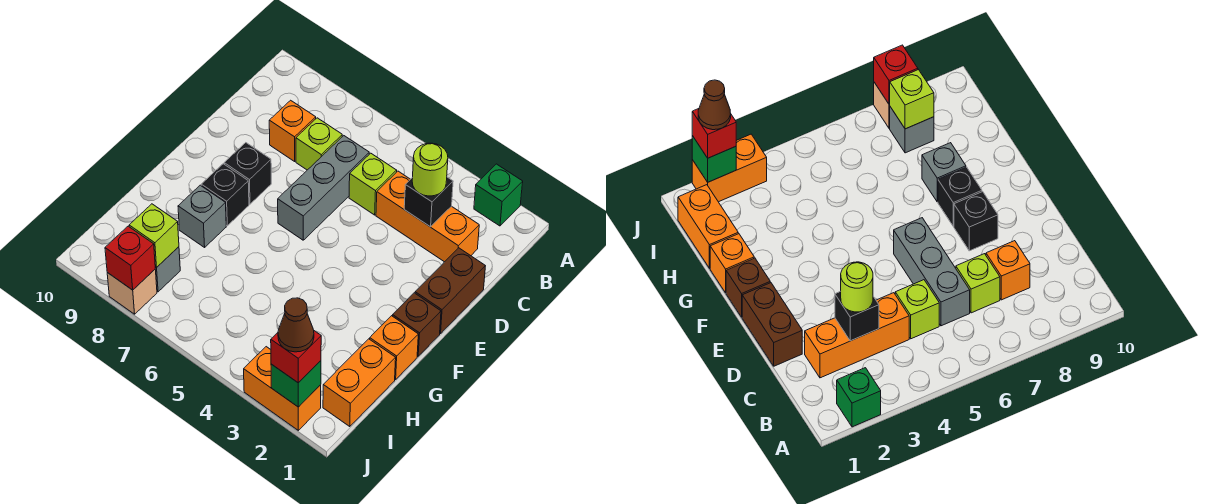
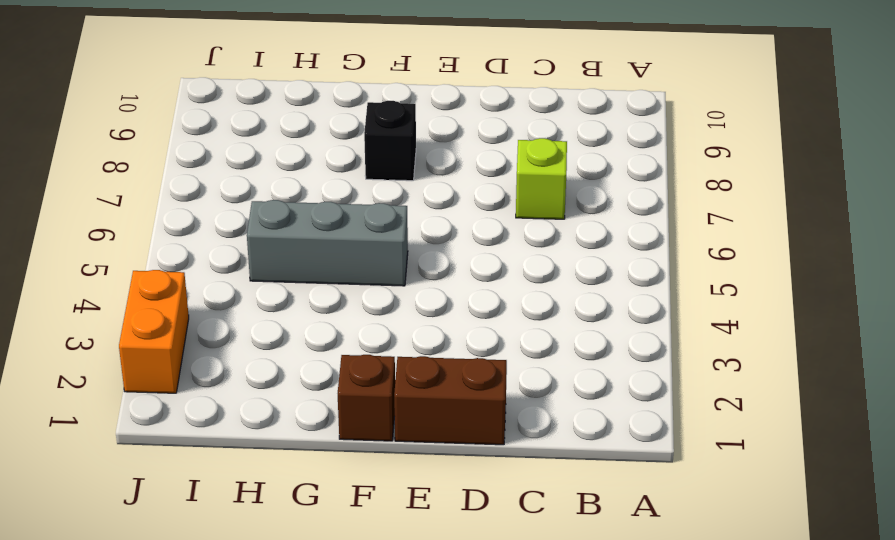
grey 1x3 brick [247,200,408,286] -> grey 1x3 brick moved to [278,136,369,240]
none -> green 1x1 brick [474,164,523,226]
none -> orange 1x3 brick [376,171,479,262]
none -> lime 1x1 brick [349,153,397,215]

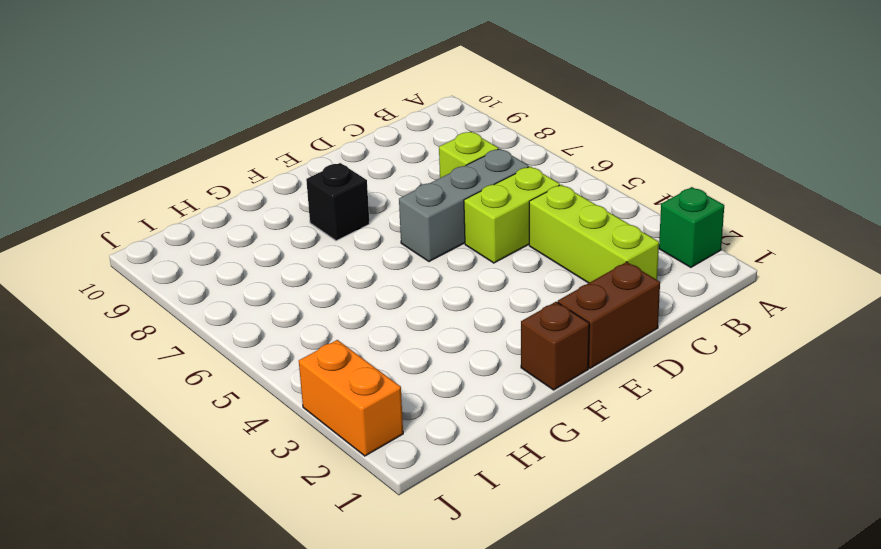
lime 1x3 brick [529,185,659,283] -> orange 1x3 brick [376,171,479,262]
lime 1x2 brick [464,166,560,263] -> lime 1x1 brick [349,153,397,215]
none -> orange 1x1 brick [269,100,316,161]
none -> black 1x1 brick [224,143,271,204]
none -> orange 1x1 brick [370,316,418,379]

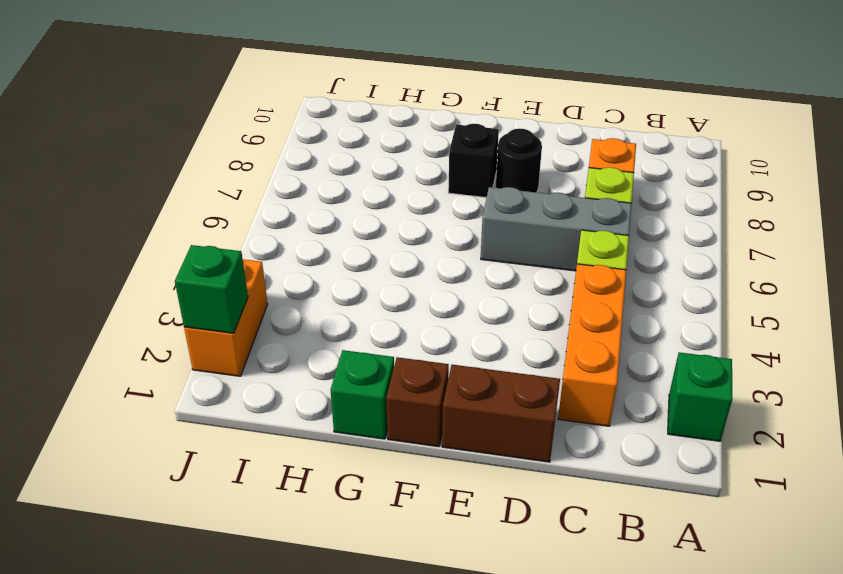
black 1x1 round brick [496,129,542,192] -> black 1x1 brick [224,143,271,204]
green 1x1 brick [331,350,394,439] -> orange 1x1 brick [370,316,418,379]
none -> grey 1x1 brick [178,185,226,247]
none -> orange 1x2 brick [323,339,396,427]
none -> grey 1x1 brick [155,247,180,292]

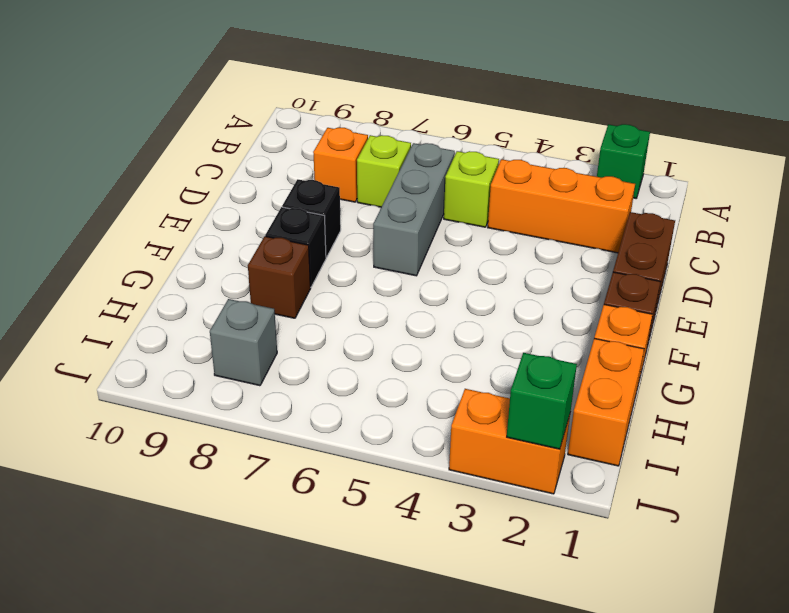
brown 1x1 brick [248,236,311,318] -> grey 1x1 brick [178,185,226,247]
none -> tan 1x1 brick [107,270,157,314]
none -> black 1x1 brick [404,177,453,227]
none -> lime 1x1 brick [129,204,179,268]

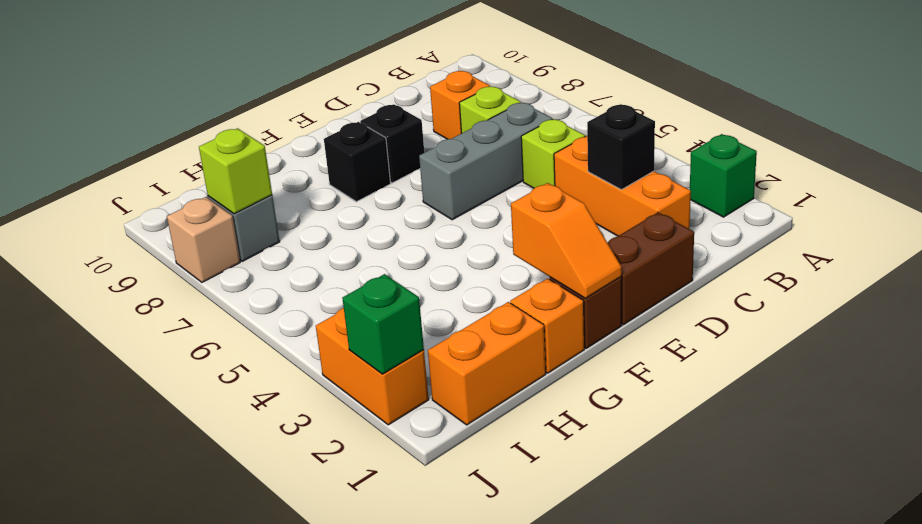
orange 1x2 slope [511,183,622,298] -> none
none -> grey 1x1 brick [178,185,226,247]
none -> red 1x1 brick [105,226,155,290]
none -> lime 1x1 round brick [412,143,448,196]

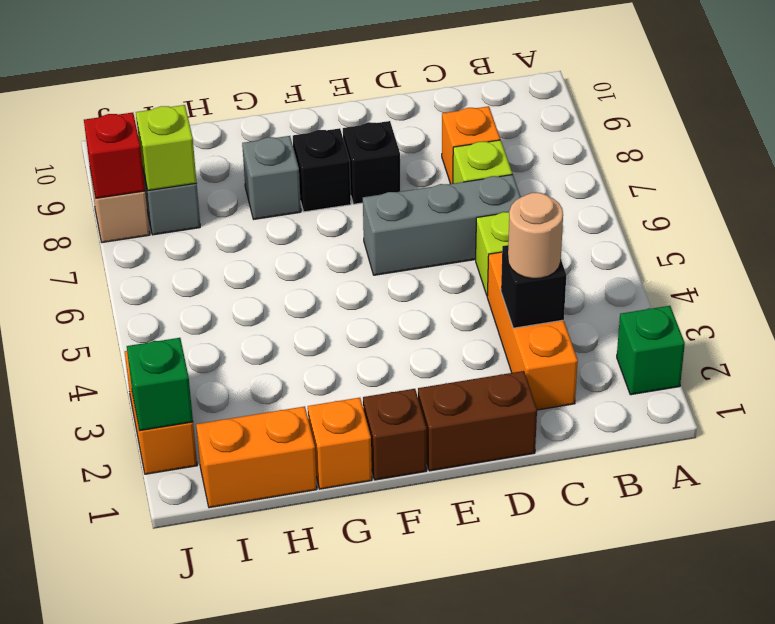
tan 1x1 round brick [508,193,563,279] -> lime 1x1 round brick [412,143,448,196]
none -> red 1x1 brick [271,331,321,383]
none -> brown 1x1 cone [278,298,314,352]

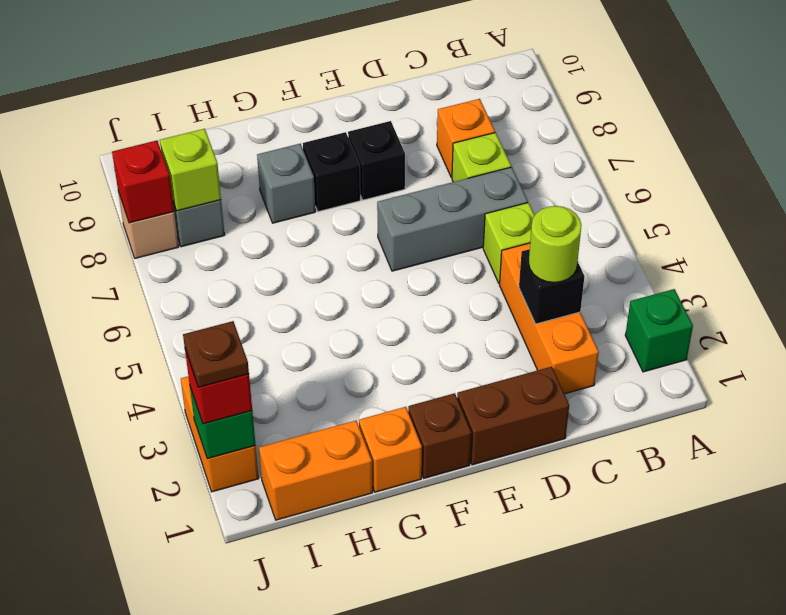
brown 1x1 plate [183,321,249,387] -> brown 1x1 cone [278,298,314,352]

